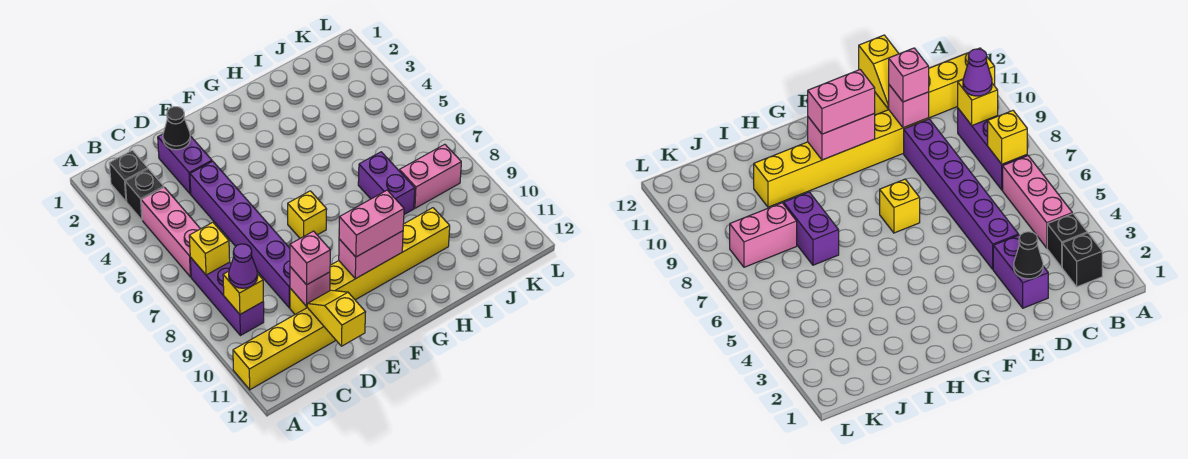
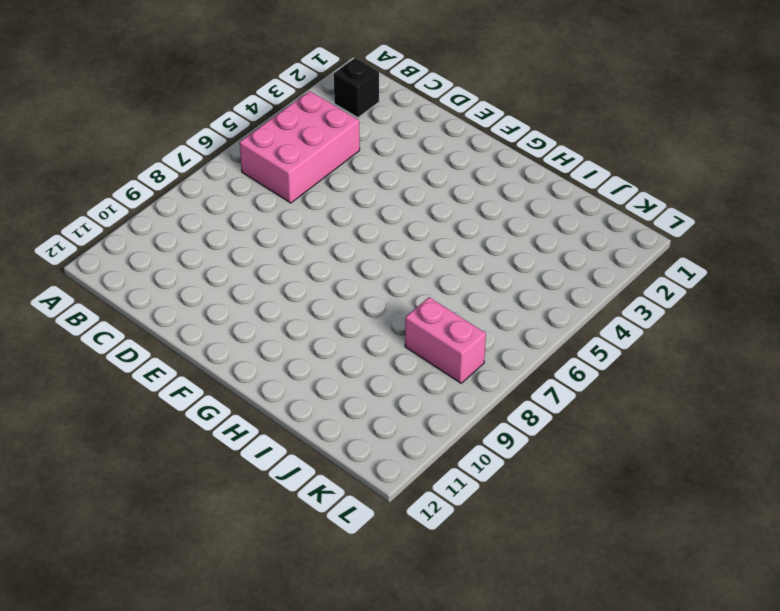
pink 2x3 brick [240,91,360,203] -> pink 1x3 brick [141,187,200,277]
none -> yellow 1x4 brick [233,308,336,390]
none -> black 1x1 brick [125,169,164,220]
none -> purple 1x3 brick [190,257,264,336]

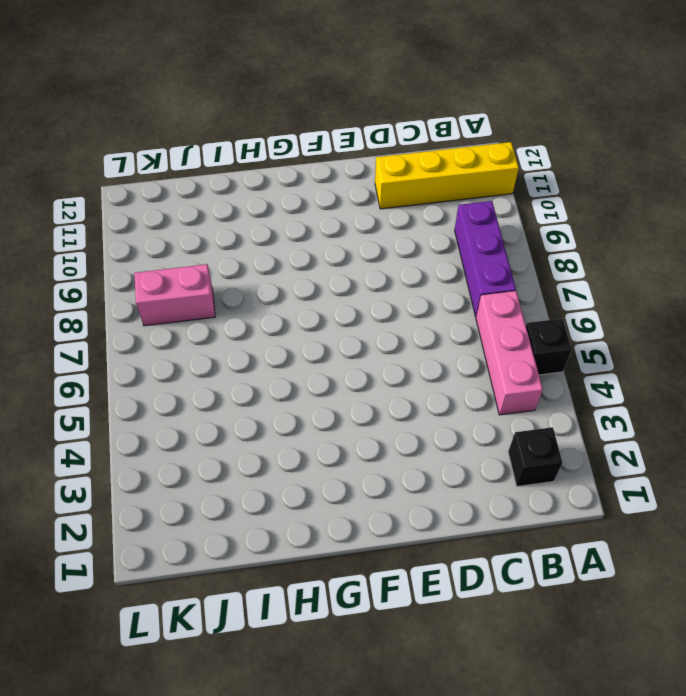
black 1x1 brick [526,318,572,375] -> black 1x1 brick moved to [125,169,164,220]
none -> purple 1x2 brick [158,134,212,194]
none -> purple 1x6 brick [190,161,290,308]
none -> yellow 1x6 brick [290,208,450,314]

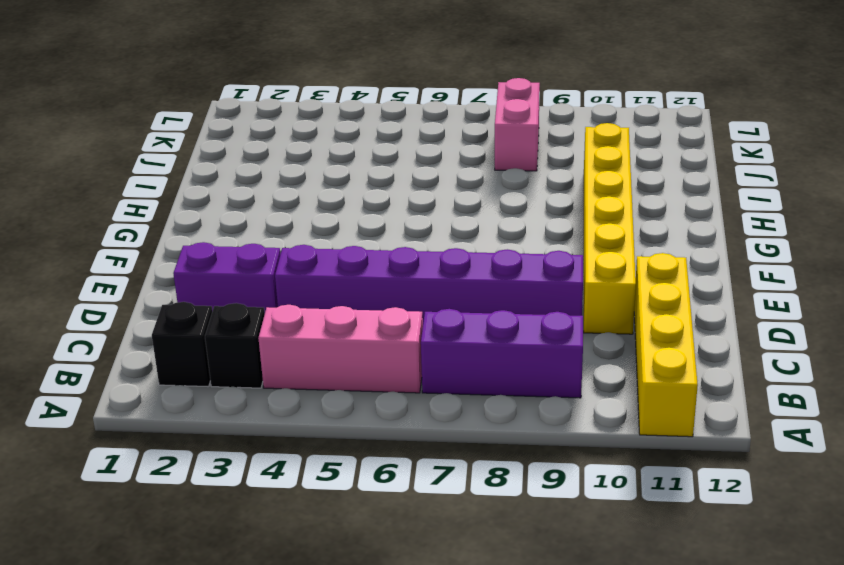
none -> yellow 1x1 brick [288,191,327,238]
none -> purple 1x2 brick [358,152,415,214]
none -> yellow 1x1 brick [189,222,230,275]

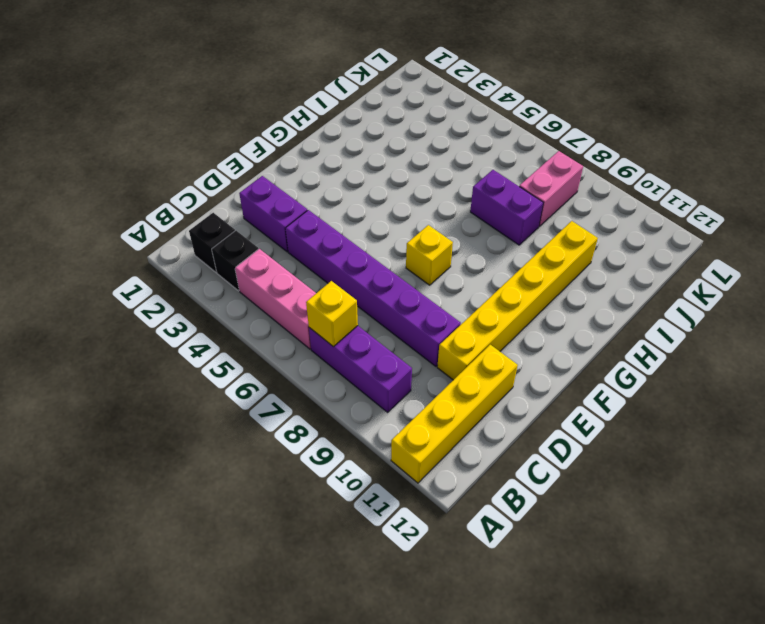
none -> yellow 1x1 brick [223,271,263,314]
none -> black 1x1 cone [163,107,190,150]
none -> pink 1x1 brick [290,267,330,307]

